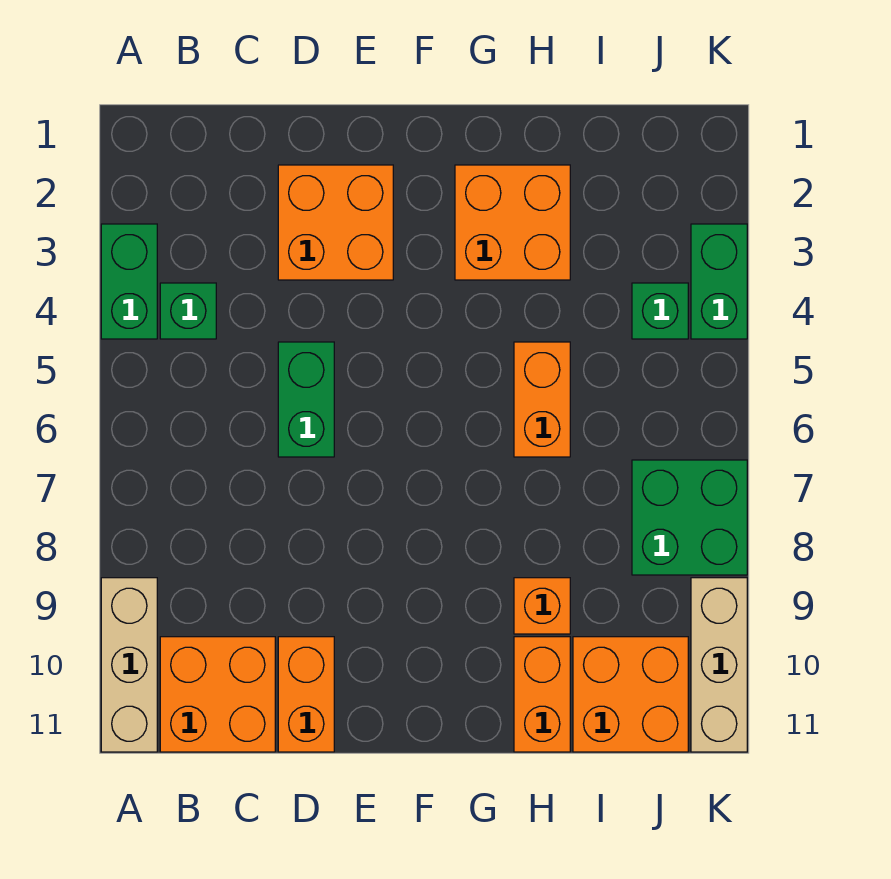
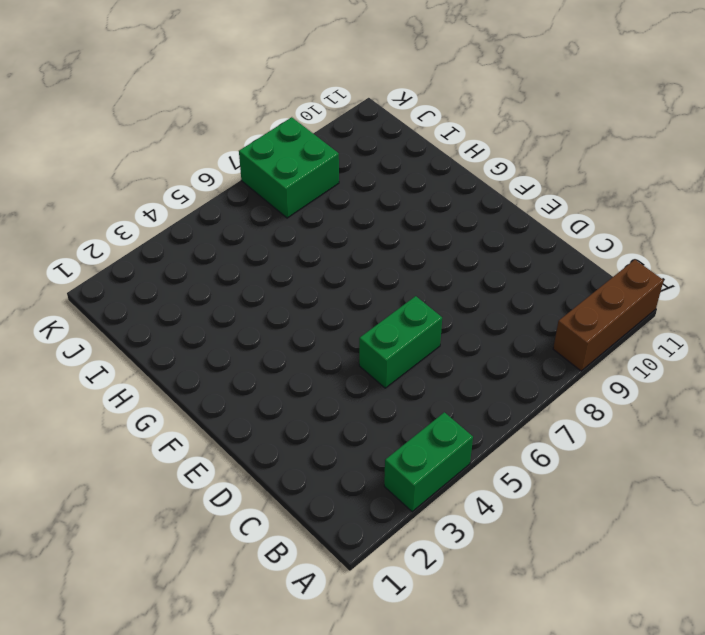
brown 1x3 brick [553,260,663,371] -> tan 1x3 brick [101,578,157,752]
none -> green 1x1 brick [160,283,216,339]
none -> orange 2x2 brick [160,637,275,752]
none -> orange 2x2 brick [278,165,393,280]

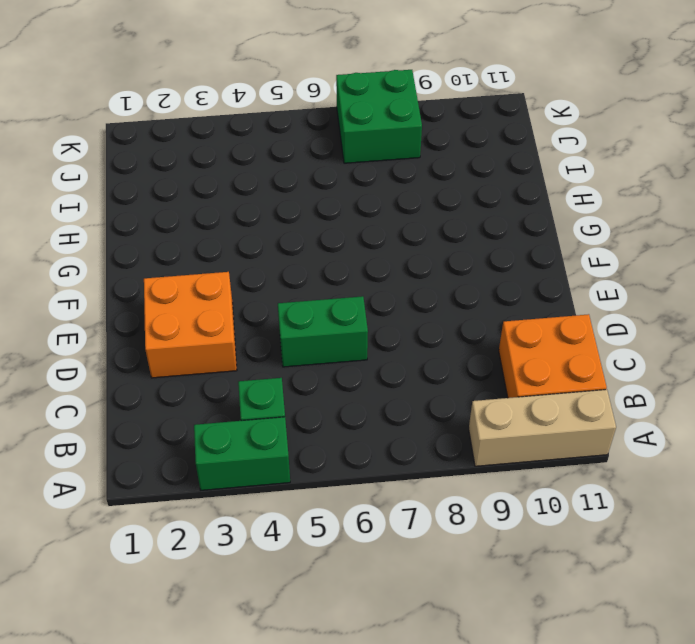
none -> orange 1x2 brick [278,637,334,752]
none -> orange 2x2 brick [455,165,570,280]
none -> orange 1x2 brick [514,342,570,457]

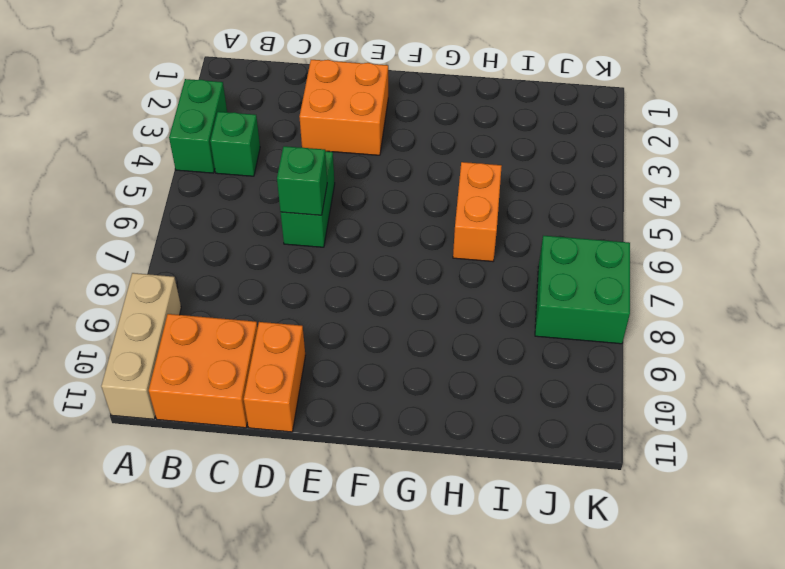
green 1x1 brick [277,146,327,215] -> green 1x1 brick moved to [632,283,688,339]
none -> orange 2x2 brick [455,165,570,280]
none -> orange 1x1 brick [514,578,570,634]
none -> orange 1x2 brick [514,637,570,752]

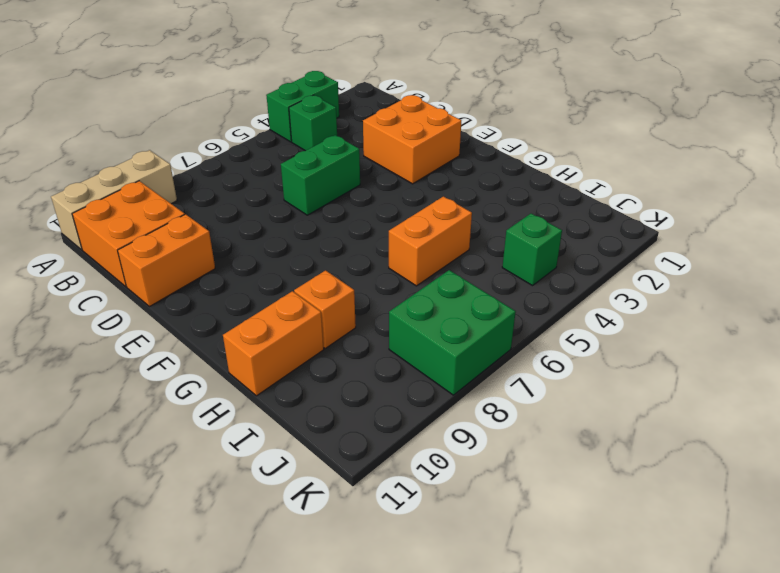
none -> orange 2x2 brick [455,165,570,280]
none -> orange 2x2 brick [573,637,688,752]
none -> green 1x2 brick [691,224,747,339]

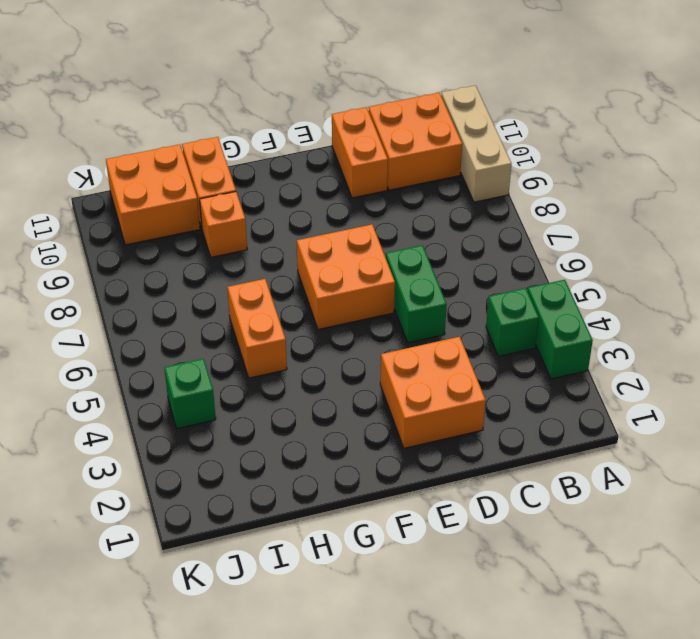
orange 2x2 brick [297,224,395,329] -> orange 2x2 brick moved to [455,165,570,280]
none -> green 2x2 brick [632,460,747,575]
none -> green 1x2 brick [691,224,747,339]
none -> tan 1x3 brick [691,578,747,752]

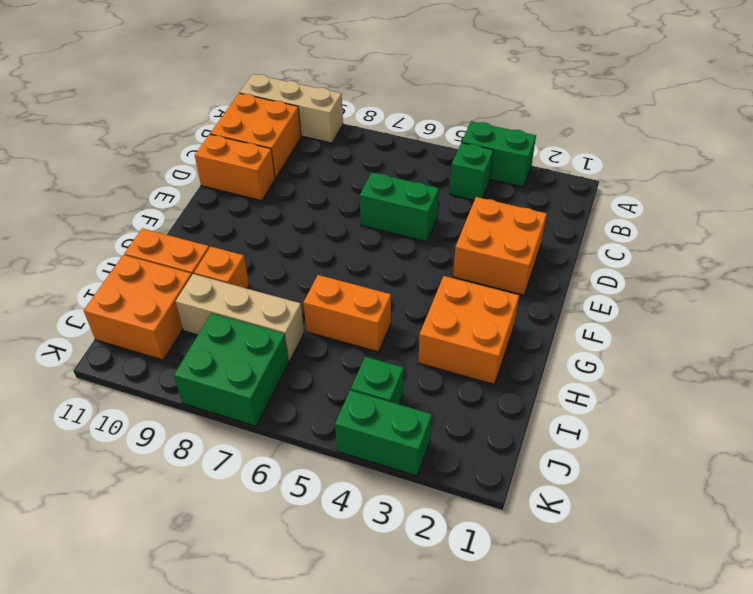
tan 1x3 brick [176,274,304,361] -> tan 1x3 brick moved to [691,578,747,752]

